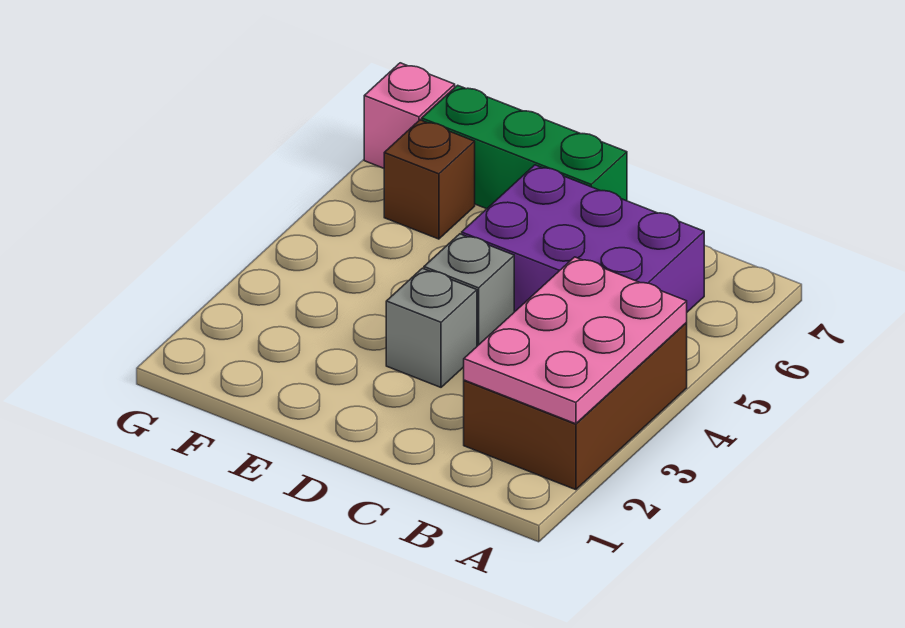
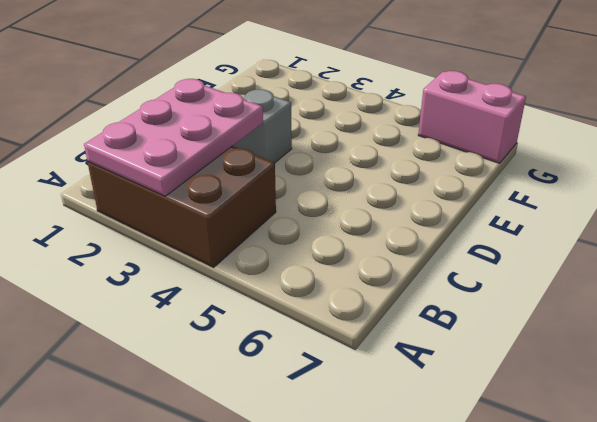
pink 2x3 plate [84,79,263,196] -> pink 2x3 plate turned to [464,257,687,424]
pink 1x2 brick [418,71,526,163] -> pink 1x1 brick [364,63,455,168]
none -> purple 2x3 brick [462,165,704,312]
none -> grey 1x1 brick [424,234,514,346]

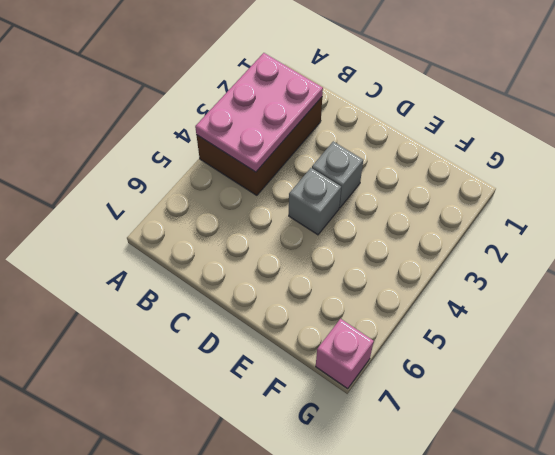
none -> purple 2x3 brick [462,165,704,312]
none -> green 1x3 brick [422,85,627,209]

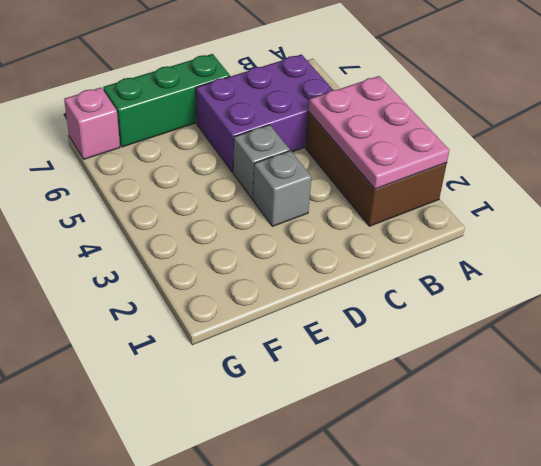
none -> brown 1x1 brick [384,120,475,239]

